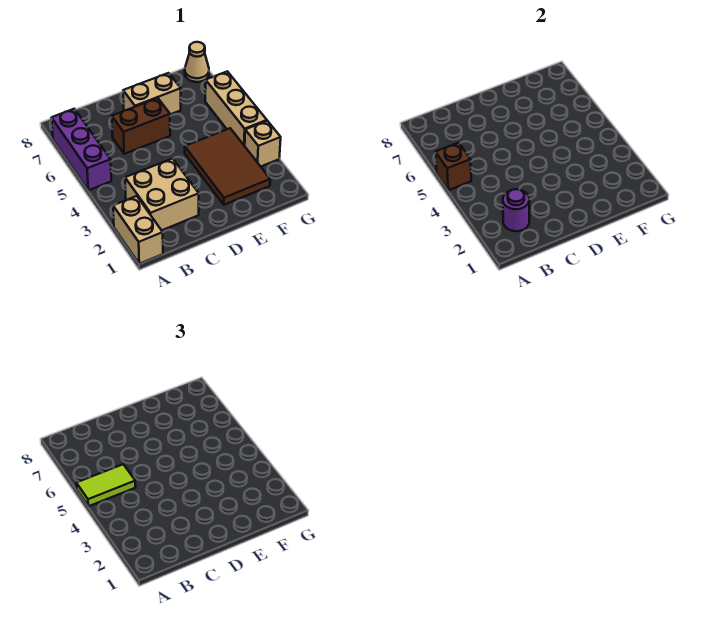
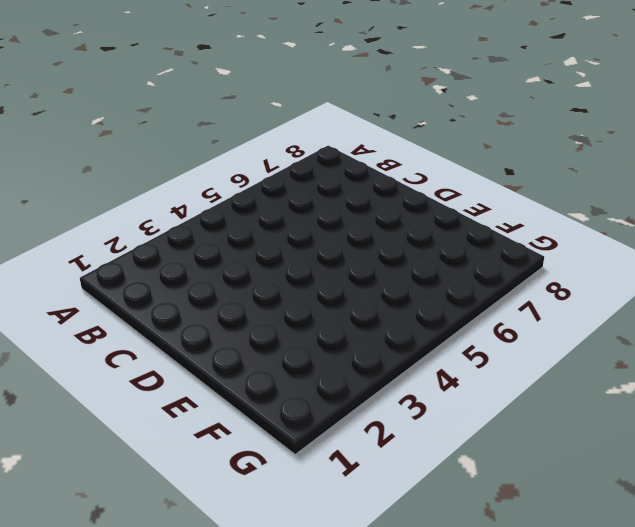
none -> tan 1x2 brick [113,196,163,264]
none -> purple 1x3 brick [52,109,111,190]
none -> tan 2x2 brick [125,159,199,230]

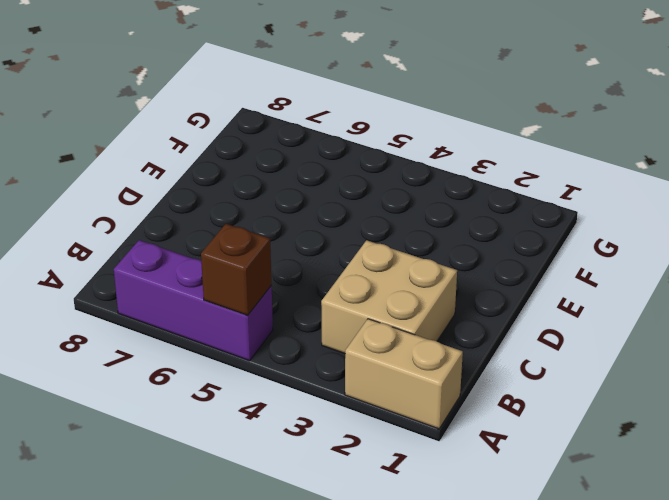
none -> brown 1x2 brick [112,98,170,154]
none -> tan 1x2 brick [123,73,181,114]
none -> brown 2x3 tile [185,128,270,205]

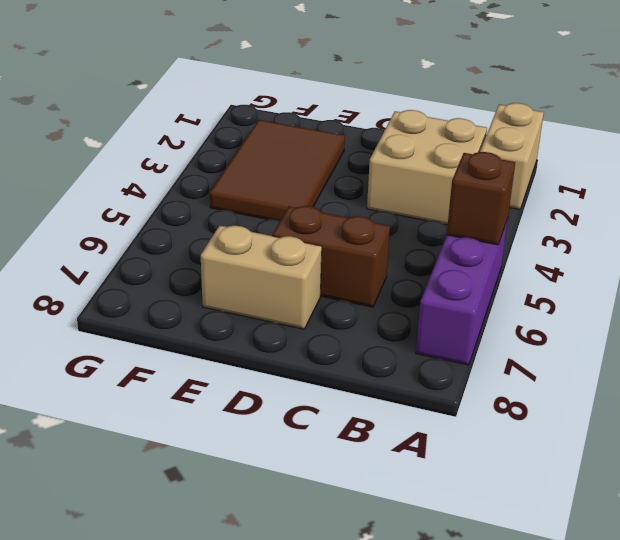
none -> tan 1x1 brick [245,121,281,166]
none -> tan 1x3 brick [205,71,267,146]
none -> tan 1x1 cone [185,42,209,82]

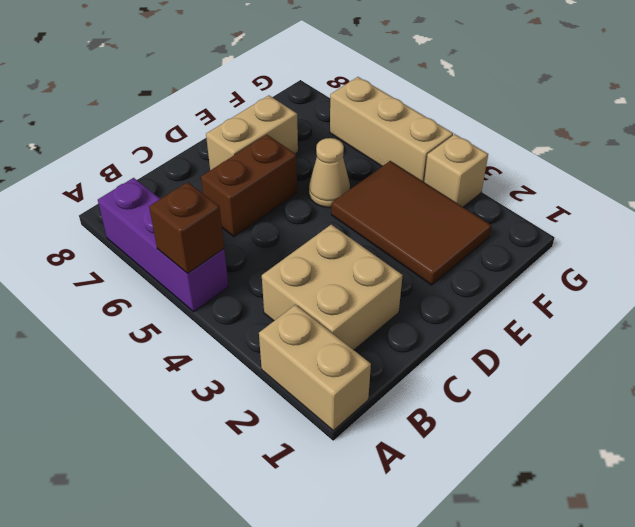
tan 1x1 cone [309,138,350,208] -> tan 1x1 cone moved to [185,42,209,82]
none -> purple 1x1 round brick [503,189,529,231]
none -> lime 1x2 tile [76,464,136,506]

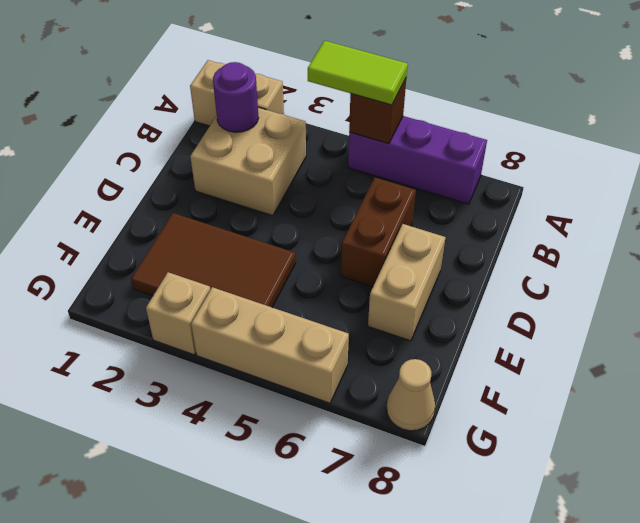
lime 1x2 tile [308,41,408,105] -> lime 1x2 tile turned to [76,464,136,506]

